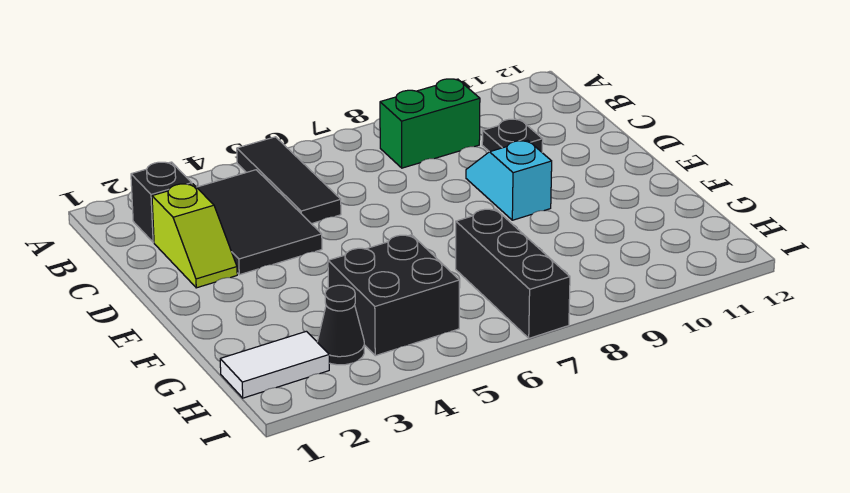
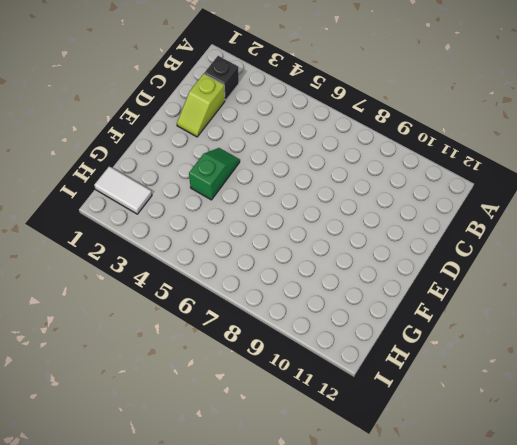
green 1x2 slope [189,148,240,200] -> none
none -> black 1x3 tile [237,137,341,224]
none -> black 2x3 tile [197,170,322,275]

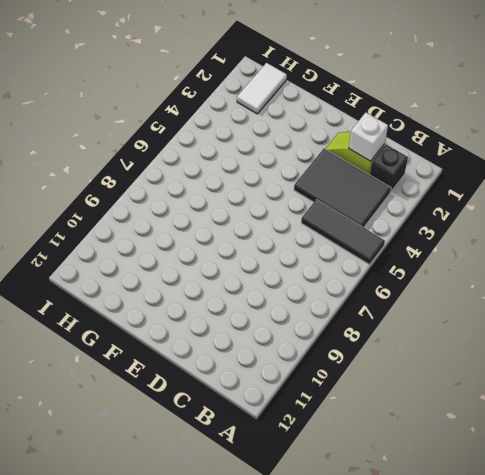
white 1x1 brick [349,113,388,161] -> none
none -> green 1x2 brick [380,79,480,168]
none -> black 1x1 plate [482,119,543,152]

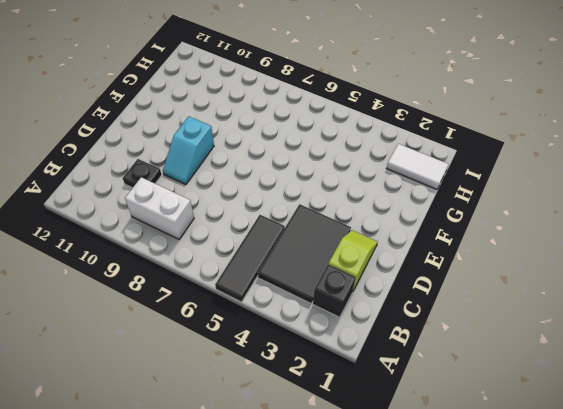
white 1x2 brick [125,177,194,239] -> green 1x2 brick [380,79,480,168]
none -> black 2x2 brick [328,235,459,356]
none -> black 1x3 brick [456,209,570,338]

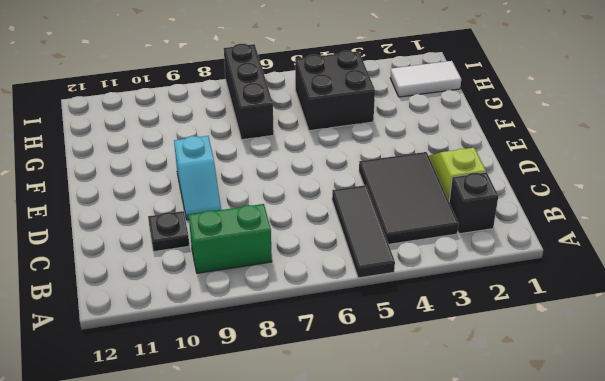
none -> black 1x1 cone [317,285,364,365]

